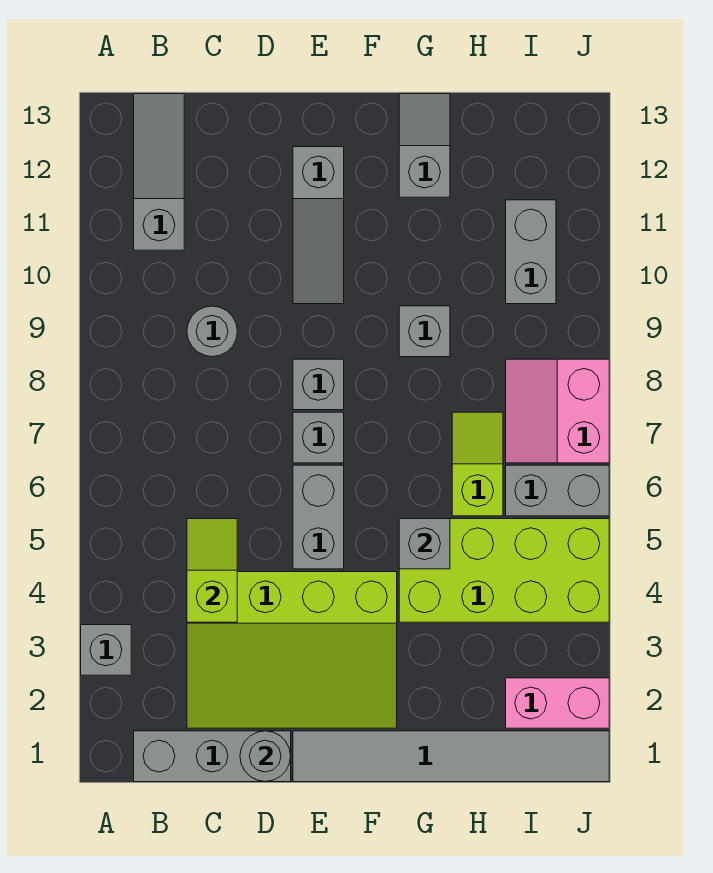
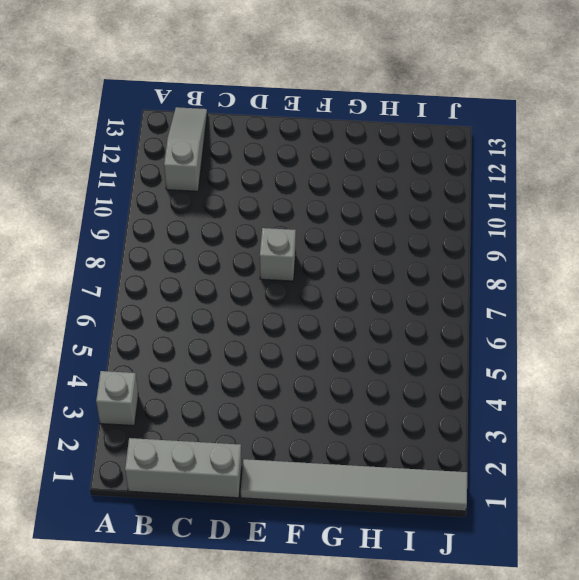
none -> lime 3x4 slope [187,572,397,728]
none -> grey 1x1 round brick [187,306,237,357]
none -> grey 1x2 brick [293,465,344,569]

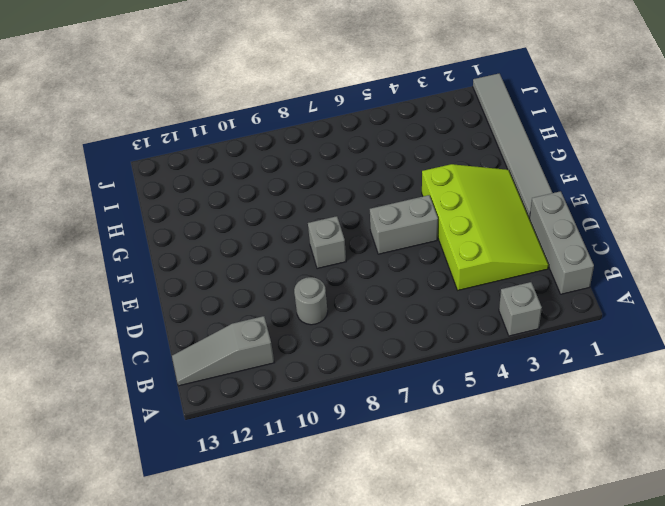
none -> grey 1x1 brick [293,412,344,463]
none -> grey 1x3 slope [293,147,344,304]
none -> lime 2x4 brick [399,519,609,622]

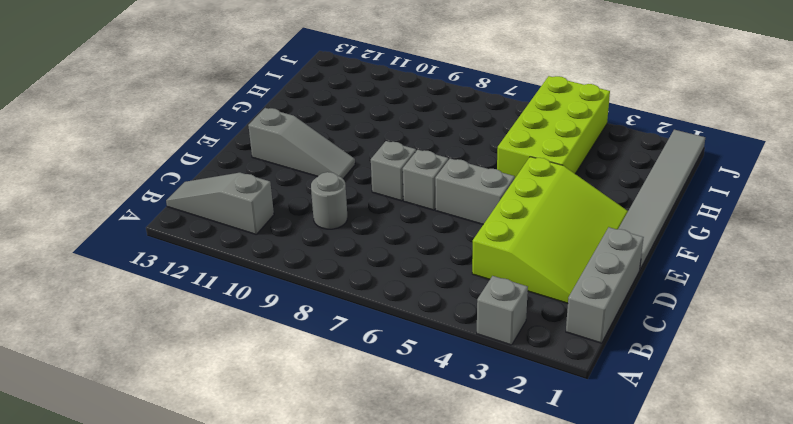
none -> grey 1x1 brick [399,306,450,357]
none -> grey 1x2 slope [399,94,450,197]
none -> lime 1x2 slope [452,412,503,516]

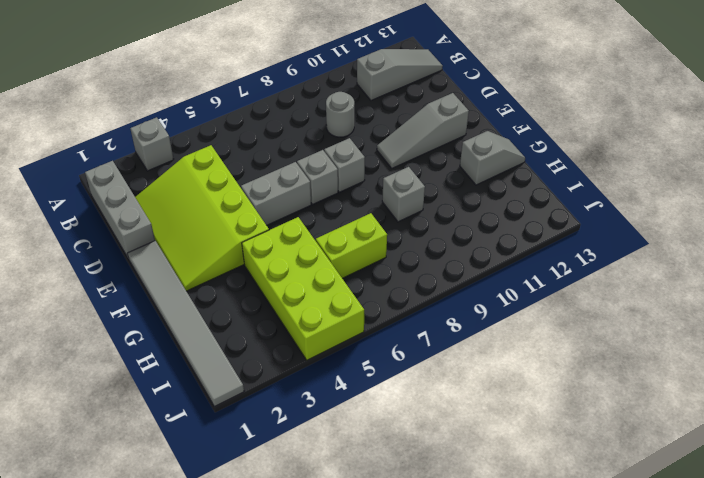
lime 1x2 brick [316,213,387,278] -> lime 1x2 slope [452,412,503,516]
none -> pink 1x2 brick [506,678,609,728]
none -> grey 1x2 brick [506,465,609,516]
none -> pink 2x2 slope [506,359,609,463]

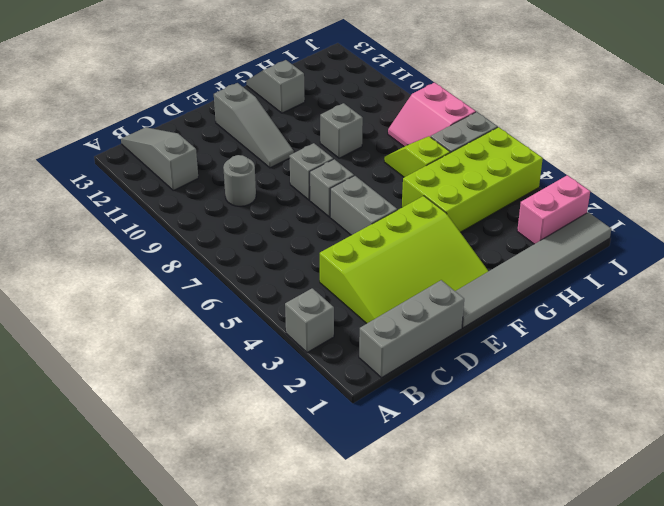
none -> grey 1x2 brick [506,200,556,304]
none -> lime 1x2 slope [187,519,237,622]
none -> grey 1x1 round brick [240,731,291,781]

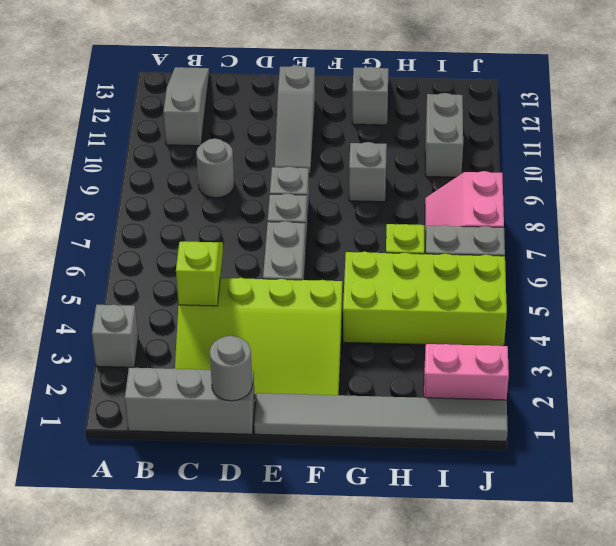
none -> grey 1x1 brick [399,519,450,569]

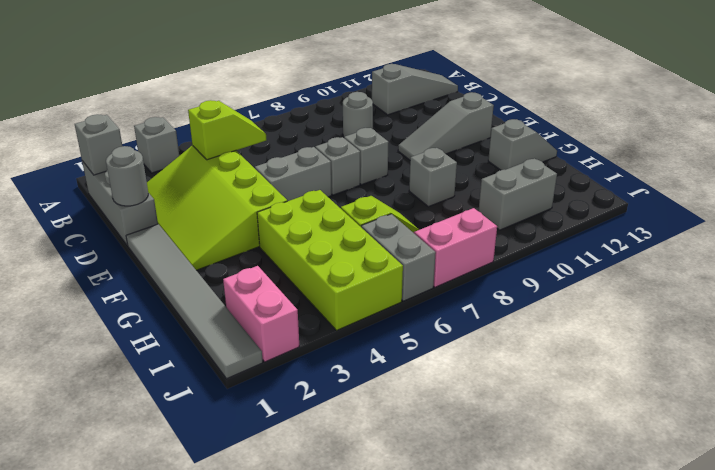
grey 1x1 brick [75,114,122,175] -> grey 1x1 brick moved to [399,519,450,569]

